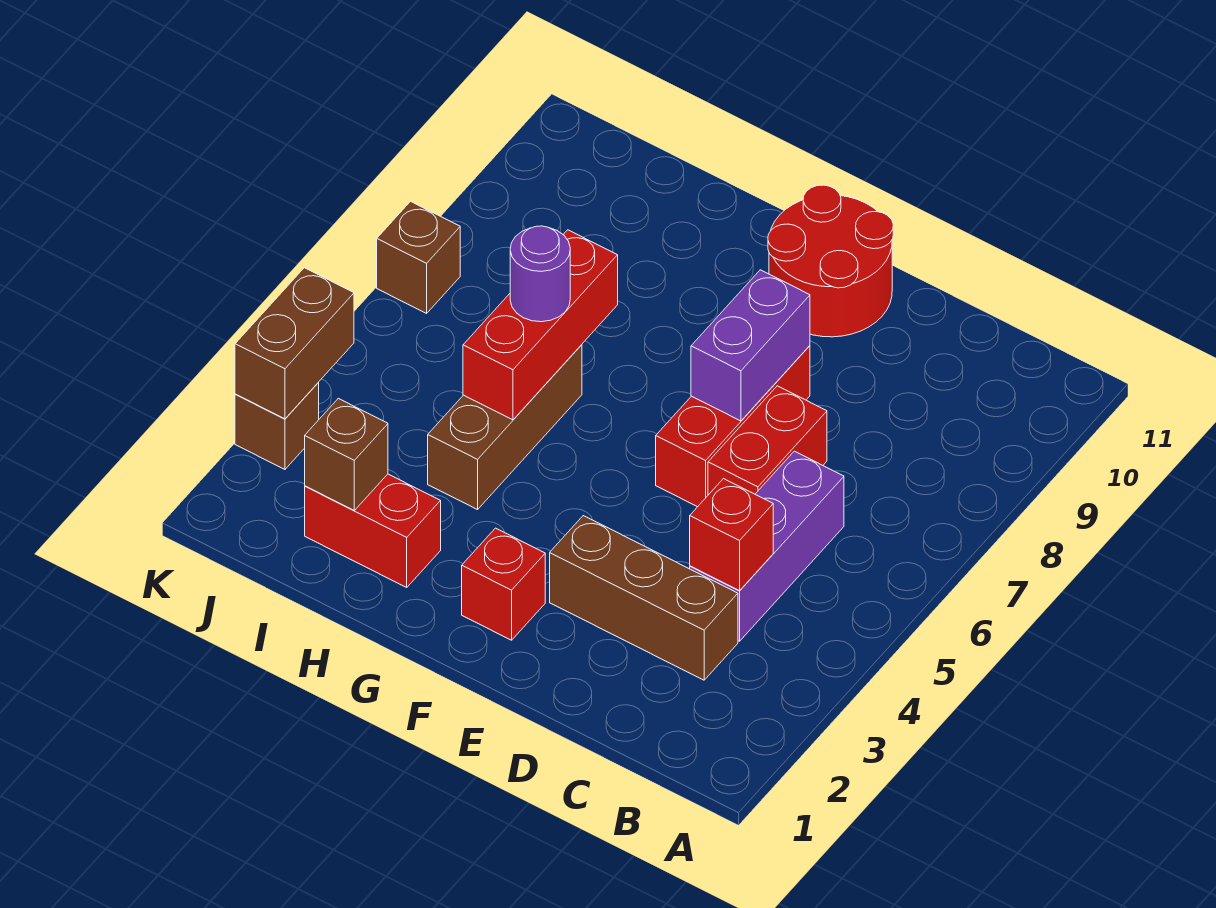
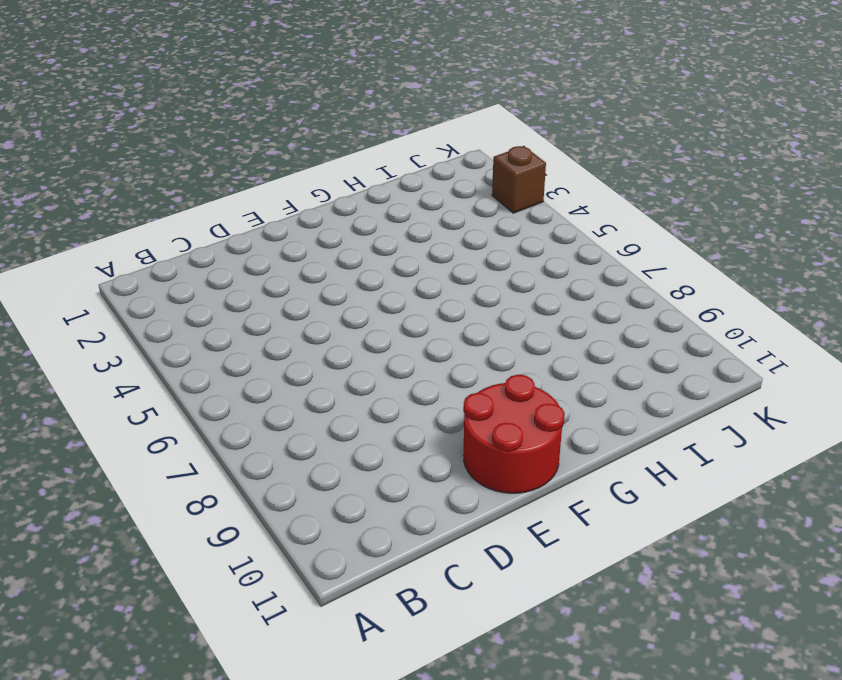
none -> brown 1x3 brick [550,516,738,680]
none -> purple 1x3 brick [690,451,844,641]
none -> red 1x2 brick [708,386,827,495]

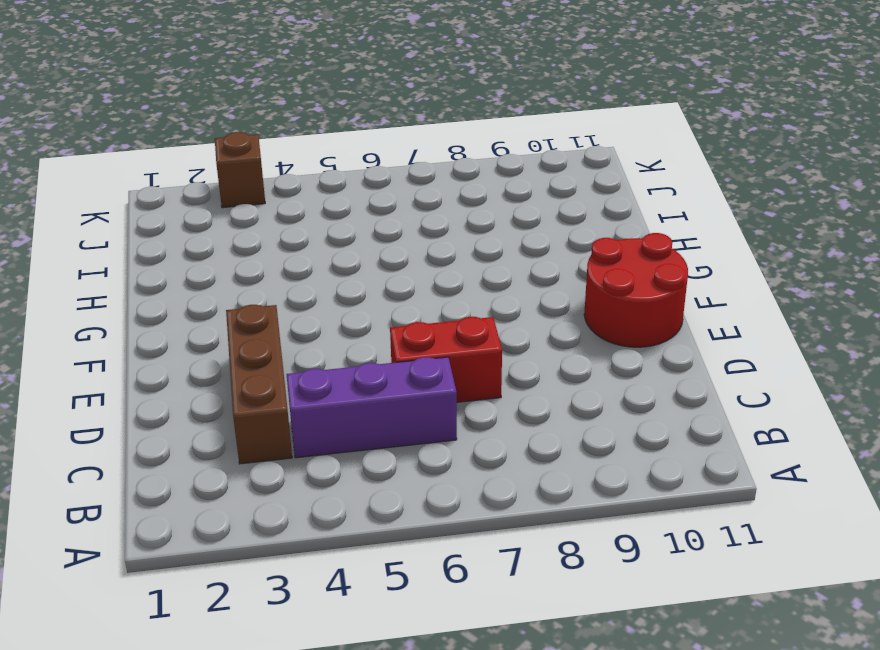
none -> red 1x3 brick [656,346,810,507]
none -> red 1x1 brick [462,528,545,640]
none -> red 1x2 brick [305,474,441,587]

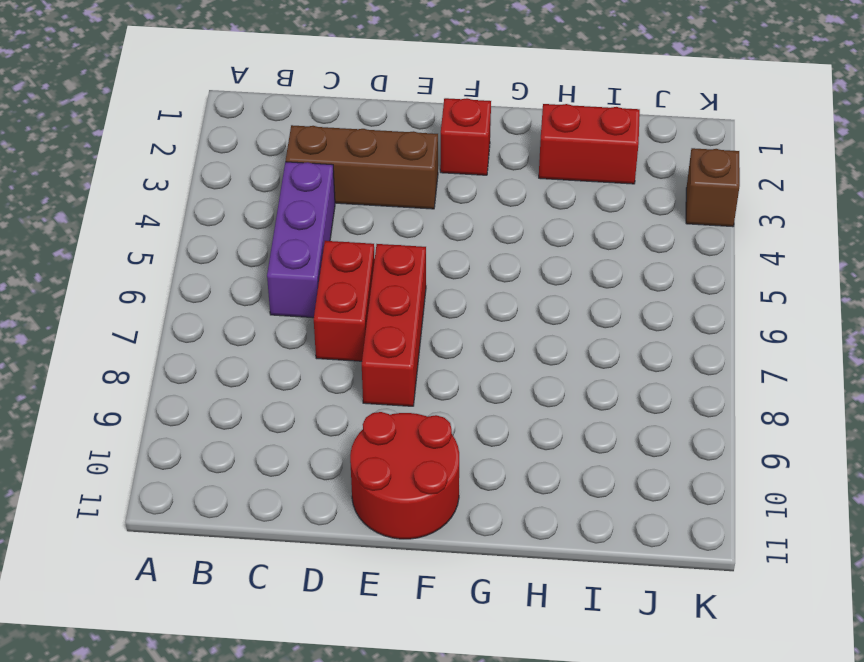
none -> brown 1x3 brick [428,345,582,510]
none -> brown 1x1 brick [377,201,460,313]
none -> red 1x1 brick [690,479,773,591]

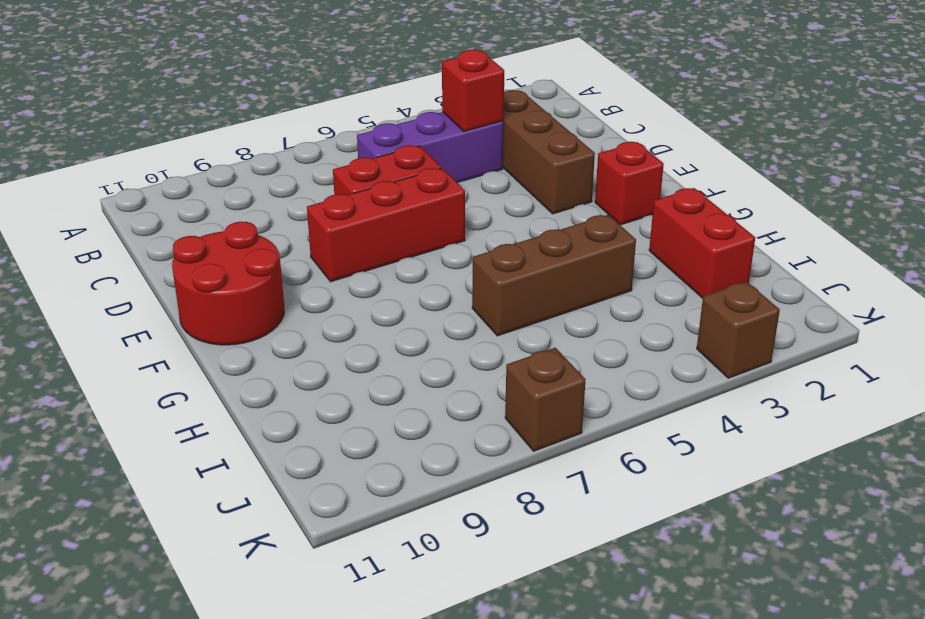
none -> purple 1x2 brick [691,270,810,421]
none -> red 1x3 brick [463,230,618,420]
none -> brown 1x1 brick [305,398,388,510]

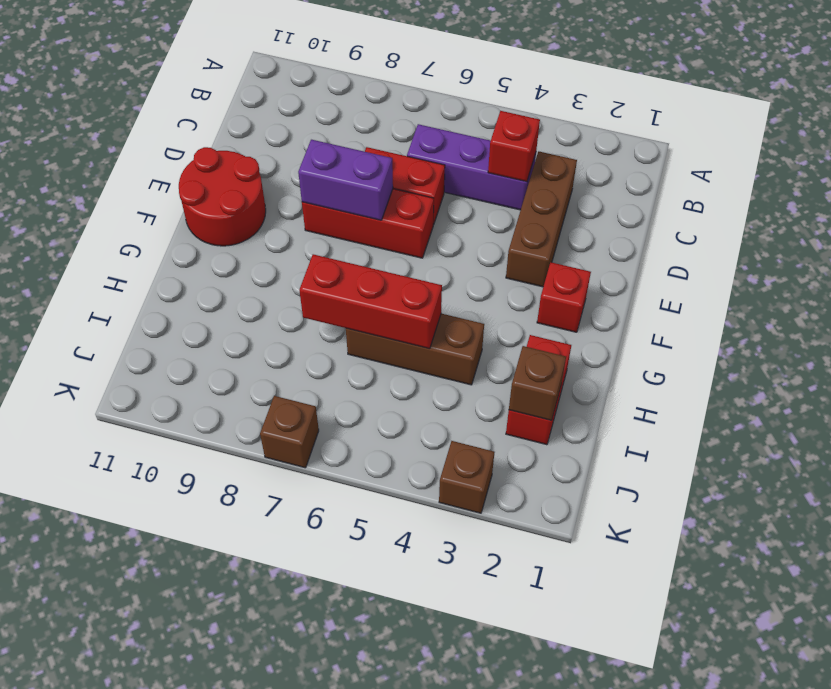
none -> brown 1x2 brick [235,268,354,419]
none -> purple 1x1 round brick [510,226,570,322]

